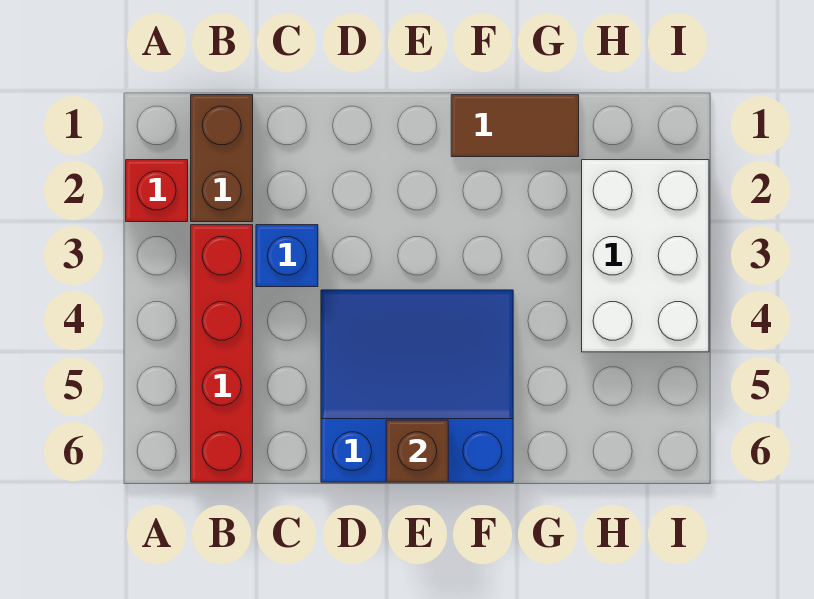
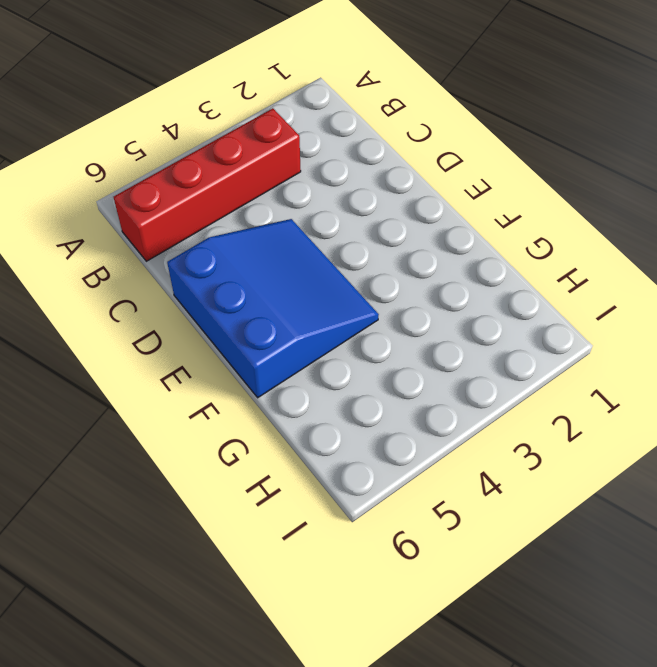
none -> red 1x1 brick [126,160,188,222]
none -> brown 1x2 brick [191,95,253,222]

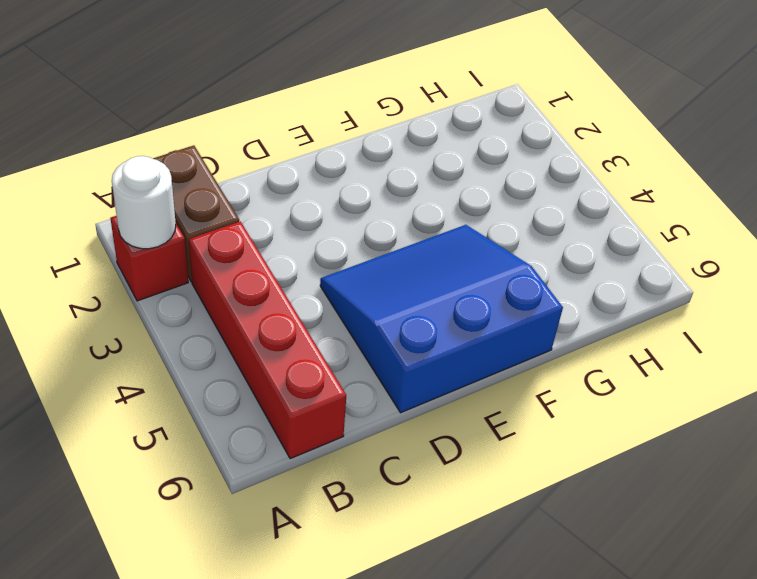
white 1x1 round brick [112,156,176,249] -> none
none -> blue 1x1 brick [256,225,318,287]
none -> brown 1x2 tile [451,95,579,157]

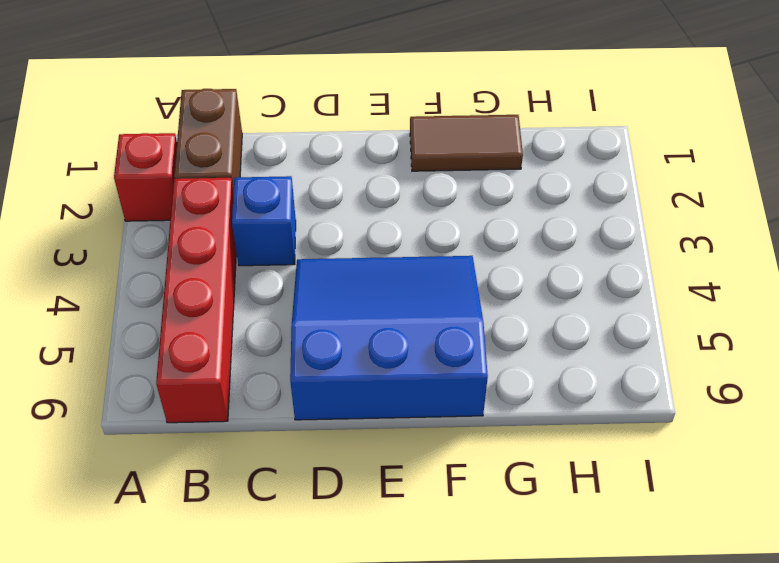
none -> white 2x3 brick [582,160,709,352]
none -> brown 1x1 brick [386,420,448,482]

